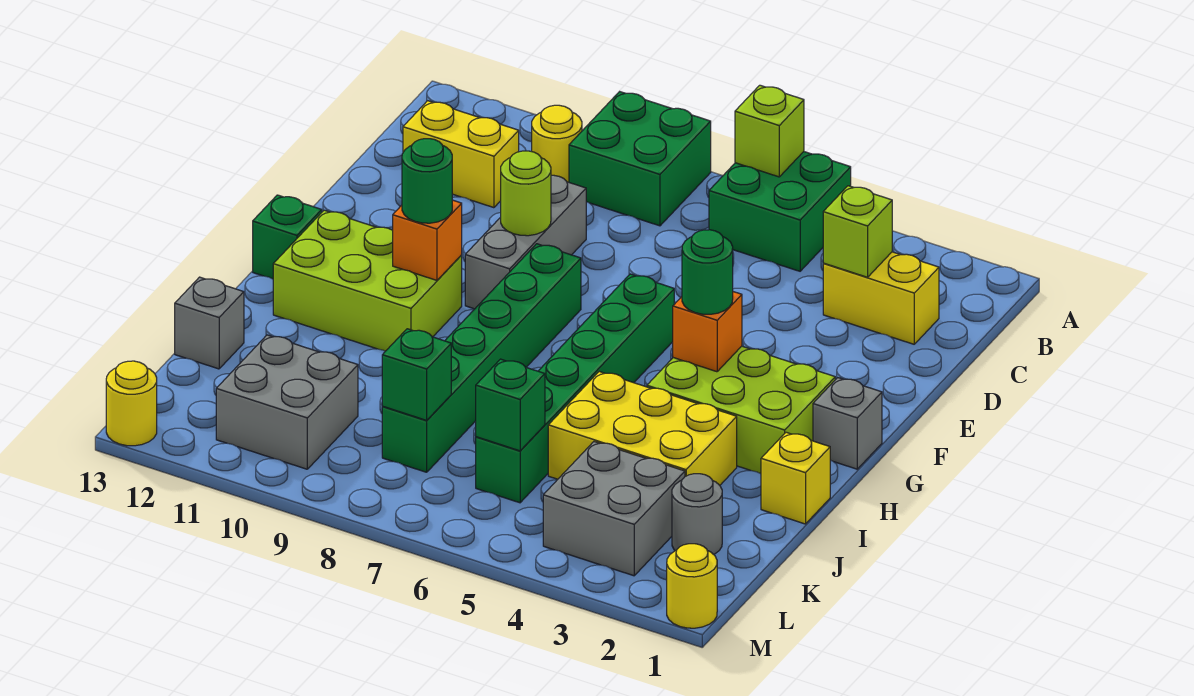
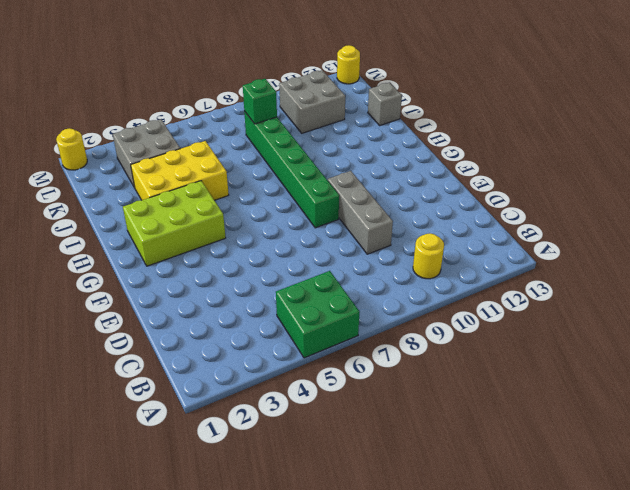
none -> green 2x2 brick [569,92,711,226]
none -> yellow 1x2 brick [823,252,939,344]
none -> yellow 1x2 brick [403,101,519,208]

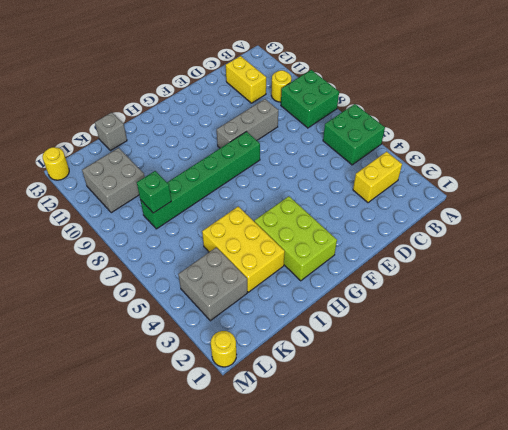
yellow 1x2 brick [353,152,402,203] -> yellow 1x2 brick turned to [823,252,939,344]
none -> green 1x6 brick [476,274,674,503]
none -> grey 1x1 brick [813,378,882,469]
none -> lime 2x3 brick [273,210,462,351]

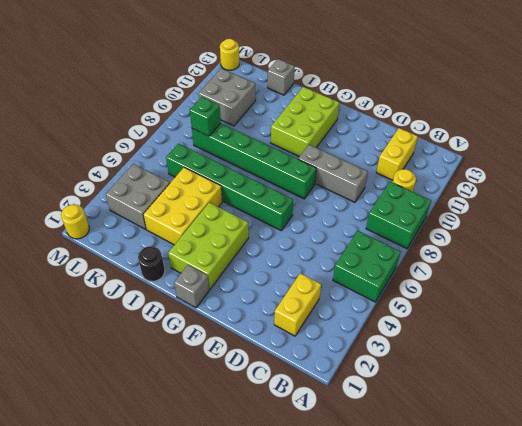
black 1x1 round brick [138,246,165,281] -> yellow 1x1 brick [761,432,830,524]
none -> green 1x1 brick [253,195,322,279]
none -> grey 1x1 round brick [672,474,722,554]
none -> lime 1x1 brick [735,85,804,177]

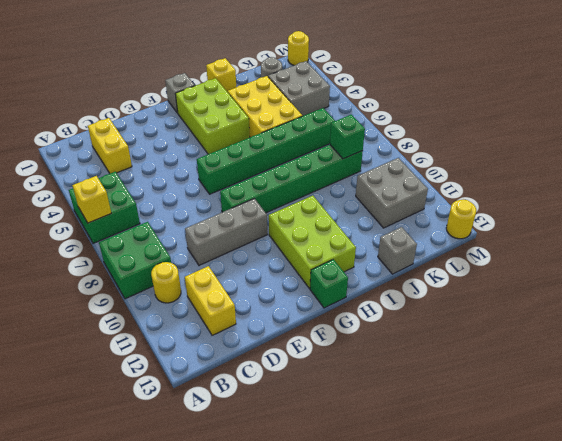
yellow 1x1 brick [72,176,111,223] -> lime 1x1 brick [735,85,804,177]
none -> lime 1x1 brick [823,186,892,277]
none -> lime 1x1 round brick [501,151,551,236]
none -> orange 1x1 brick [673,292,742,372]

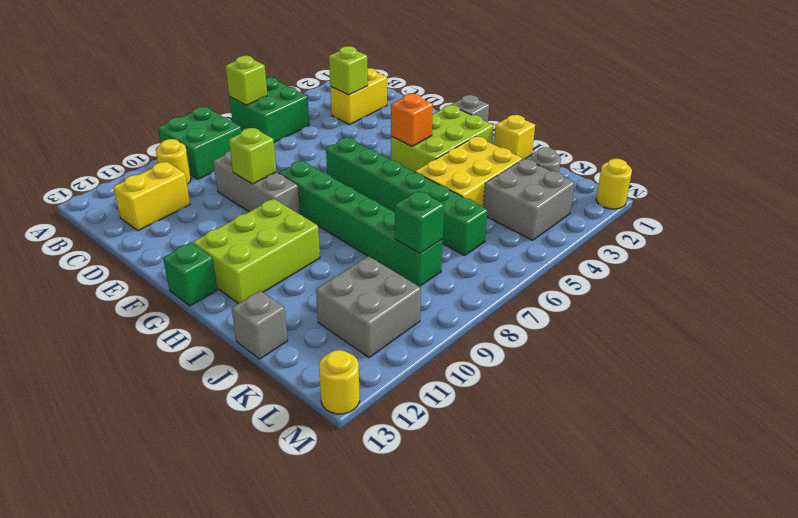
lime 1x1 brick [229,128,276,184] -> lime 1x1 round brick [501,151,551,236]
none -> orange 1x1 brick [393,200,462,280]
none -> green 1x1 brick [476,359,545,451]
none -> green 1x1 round brick [682,230,733,314]

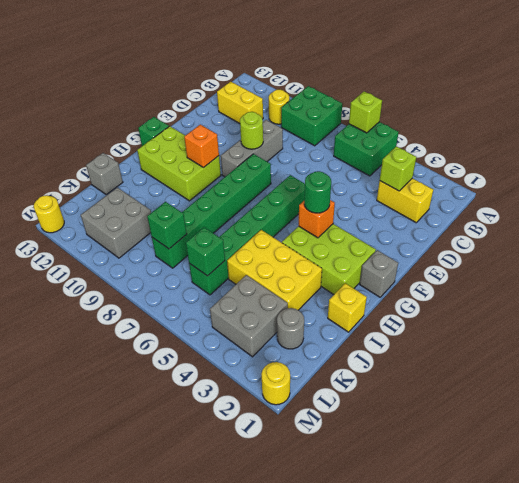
none -> green 1x1 round brick [402,139,452,223]

